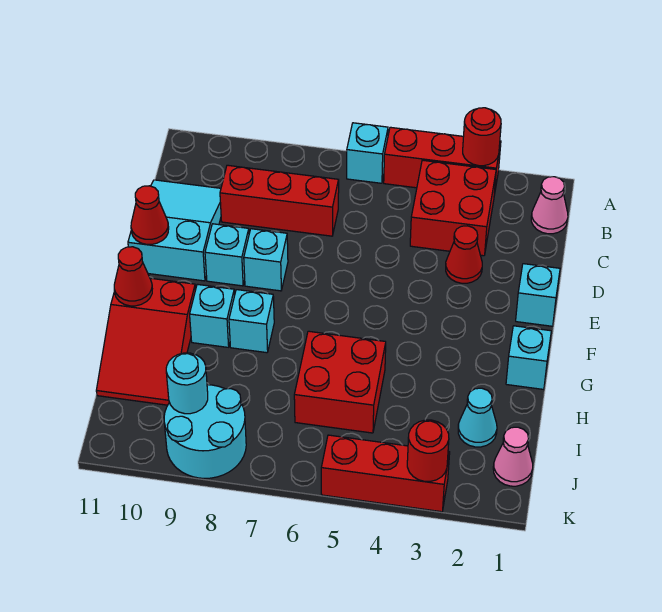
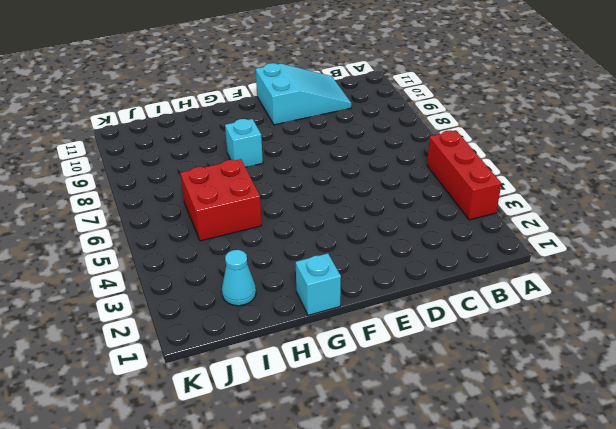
none -> cyan 1x1 brick [347,123,388,183]
none -> pink 1x1 cone [531,177,568,234]
none -> red 2x2 brick [410,160,496,256]

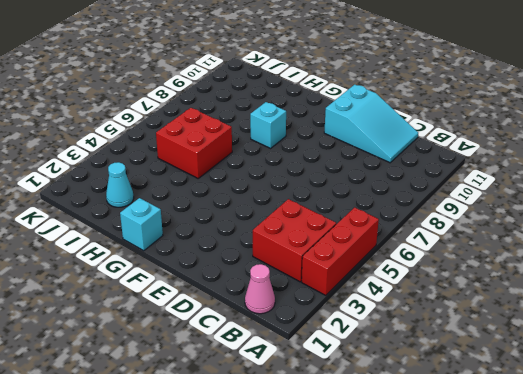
none -> cyan 1x1 brick [347,123,388,183]
none -> red 1x3 brick [220,165,339,236]
none -> red 1x1 cone [446,226,482,283]

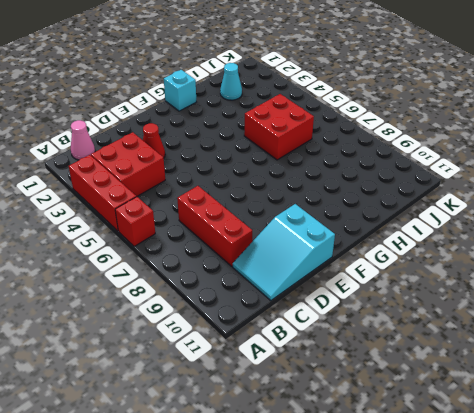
red 1x1 brick [115,197,155,246] -> cyan 1x1 brick [347,123,388,183]
none -> cyan 1x1 brick [516,264,560,326]
none -> cyan 1x1 brick [244,229,288,291]
none -> cyan 1x1 brick [205,224,249,286]

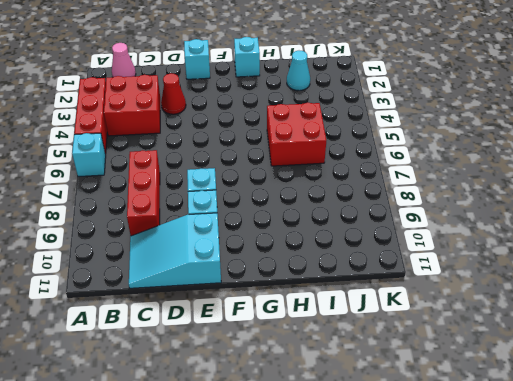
none -> cyan 1x1 brick [229,290,274,353]
none -> cyan 1x1 brick [190,284,235,347]
none -> red 2x3 slope [96,278,196,405]

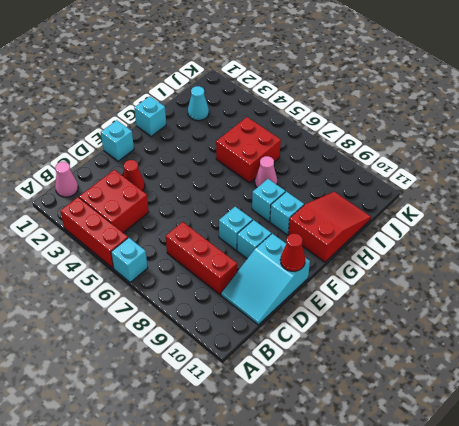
pink 1x1 cone [255,156,277,187] -> pink 1x1 cone moved to [493,427,533,486]
none -> cyan 2x2 round brick [164,385,246,478]
none -> red 1x3 brick [321,435,450,512]
none -> red 1x1 round brick [463,108,501,166]

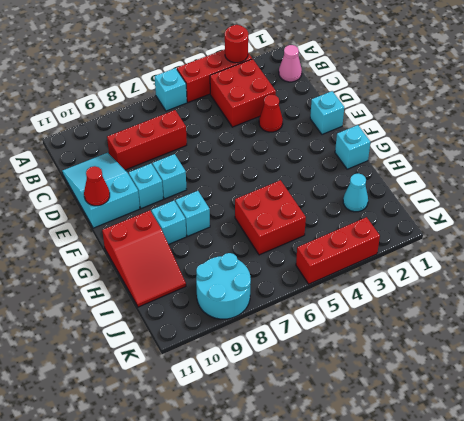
none -> pink 1x1 cone [493,427,533,486]
none -> red 1x1 cone [114,247,152,306]
none -> cyan 1x1 round brick [166,353,208,414]

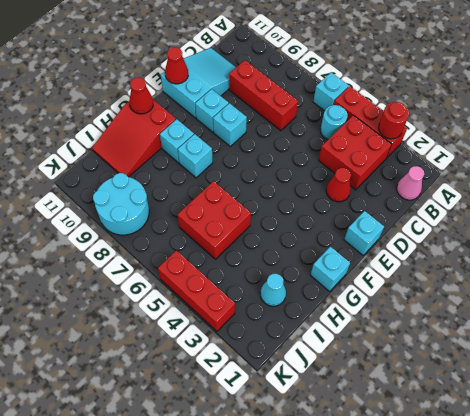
cyan 1x1 round brick [321,105,347,139] -> cyan 1x1 round brick moved to [166,353,208,414]
none -> pink 1x1 cone [493,427,533,486]
none -> red 1x1 round brick [407,420,449,481]

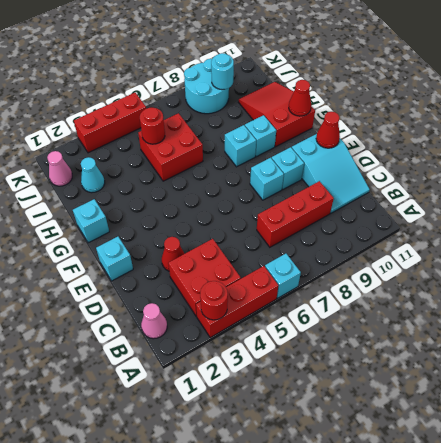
red 1x1 round brick [140,108,165,144] -> red 1x1 round brick moved to [407,420,449,481]

